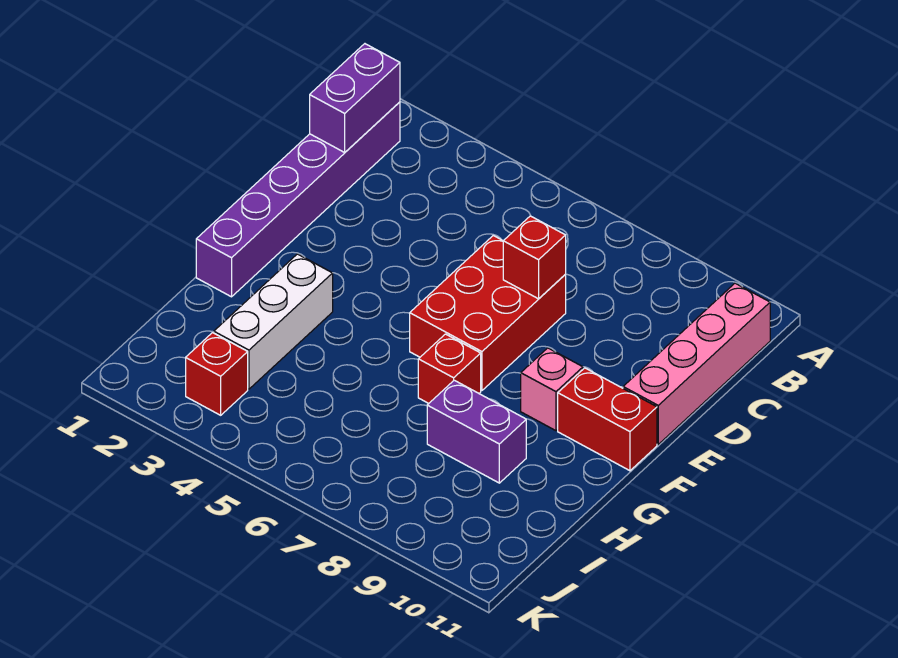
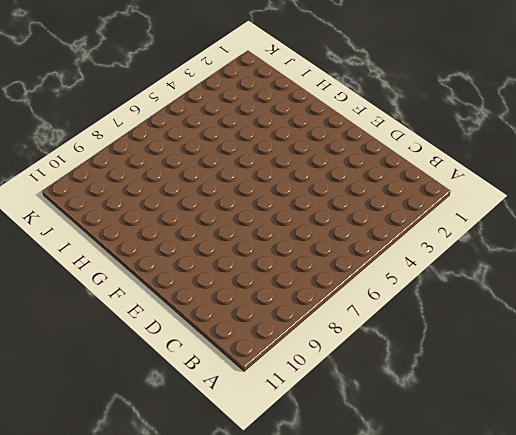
none -> purple 1x6 brick [196,102,400,297]
none -> pink 1x4 brick [623,283,770,444]

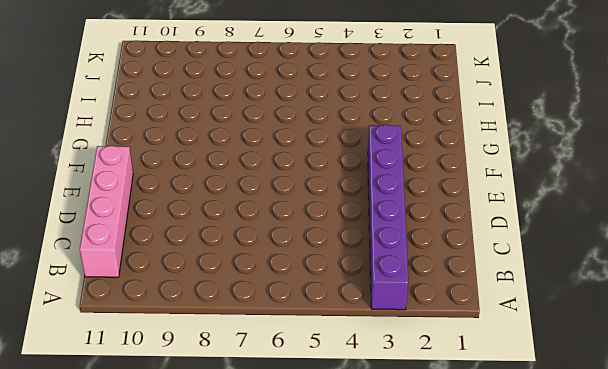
purple 1x6 brick [368,125,408,310] -> purple 1x6 brick moved to [196,102,400,297]
none -> red 2x3 brick [410,236,566,391]
none -> pink 1x1 brick [521,348,583,431]

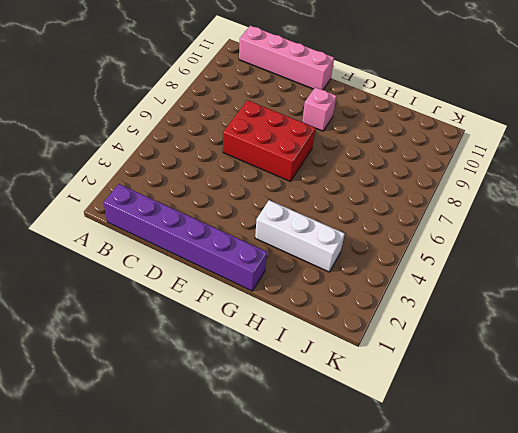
none -> red 1x2 brick [558,368,657,471]
none -> red 1x1 brick [418,334,481,403]

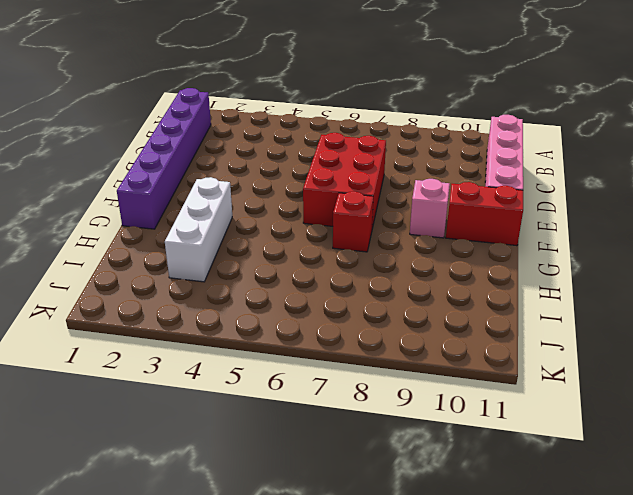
none -> purple 1x2 brick [427,380,526,483]
none -> red 1x1 brick [186,333,248,415]

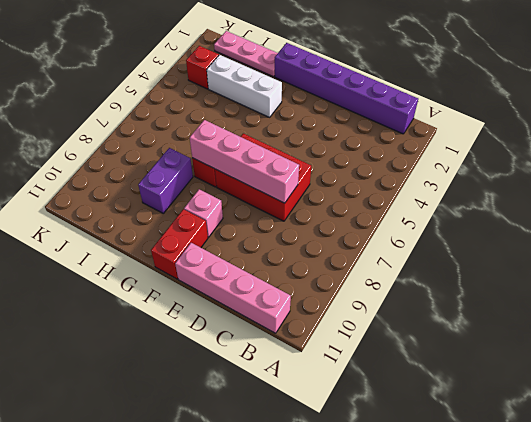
pink 1x4 brick [190,120,299,203] -> red 1x1 brick [503,216,566,299]
pink 1x3 plate [214,31,278,77] -> none
none -> purple 1x2 brick [310,44,400,152]

